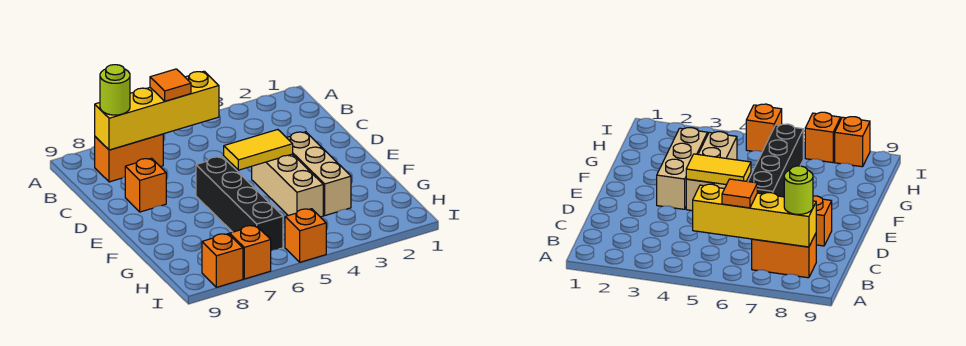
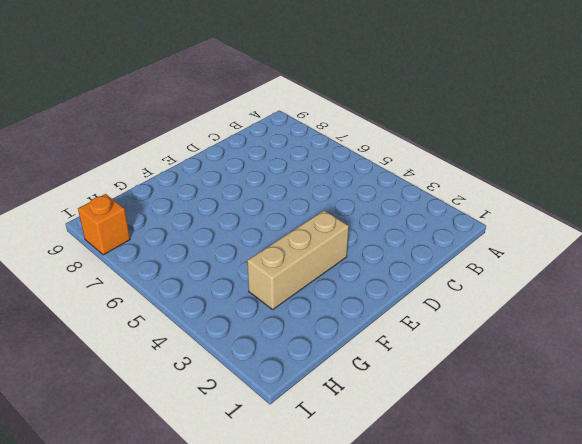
none -> orange 1x2 brick [95,134,163,182]
none -> orange 1x1 brick [125,158,166,212]
none -> tan 1x3 brick [252,154,323,217]

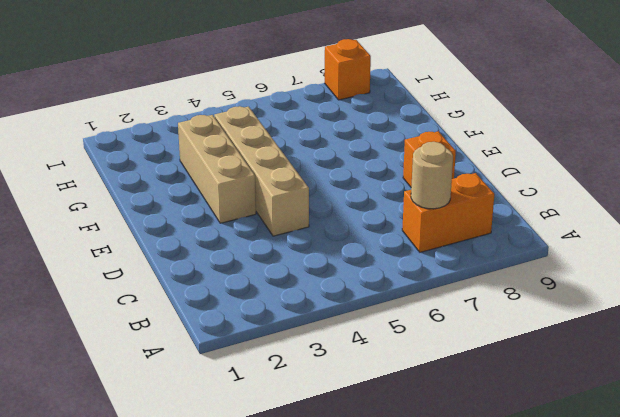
tan 1x1 round brick [411,142,453,209] -> yellow 1x4 brick [95,71,219,150]
tan 1x4 brick [214,106,309,236] -> tan 1x3 brick [252,154,323,217]
none -> black 1x4 brick [196,157,283,251]
none -> orange 1x1 brick [285,209,326,262]
none -> orange 1x1 brick [230,225,271,279]

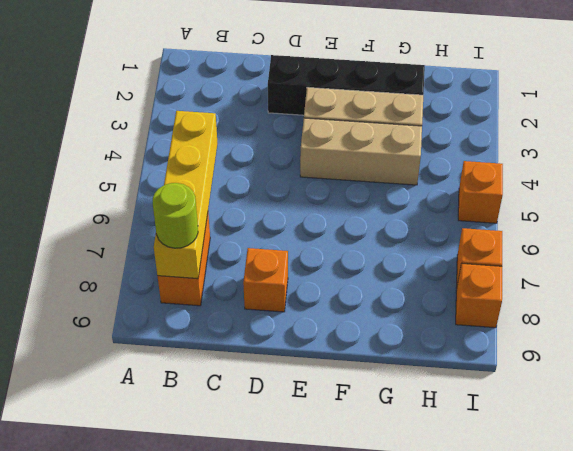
black 1x4 brick [268,55,425,115] -> black 1x4 brick moved to [196,157,283,251]
none -> yellow 1x2 tile [224,130,293,170]
none -> orange 1x1 tile [150,69,191,101]

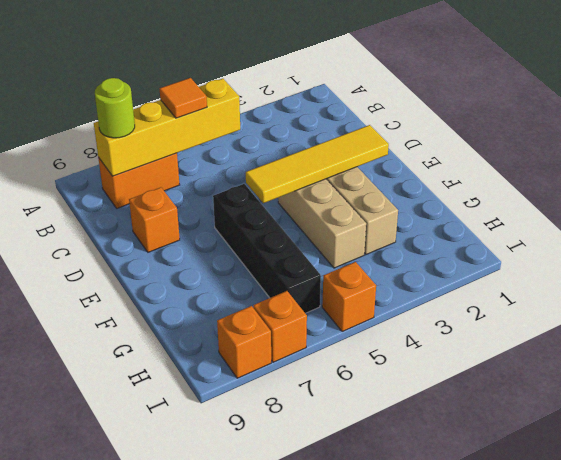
yellow 1x4 tile [246,125,389,203] -> yellow 1x2 tile [224,130,293,170]

